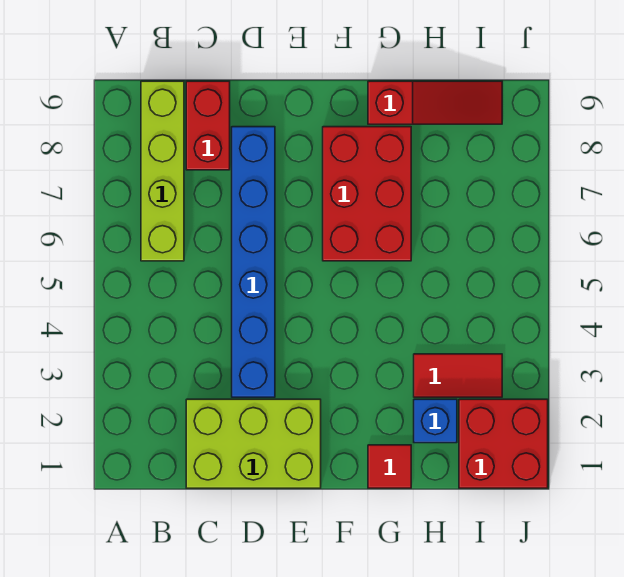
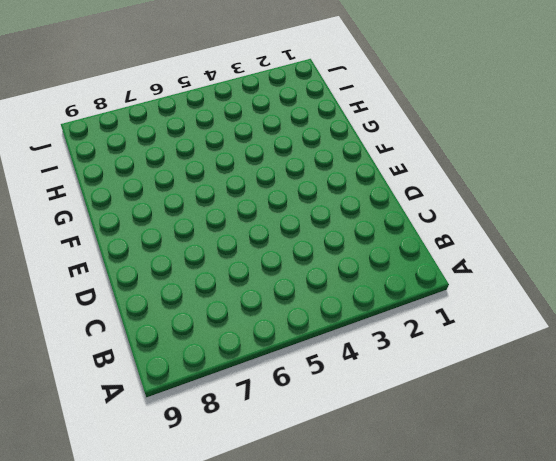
none -> lime 1x4 brick [141,81,184,261]
none -> lime 2x3 brick [186,399,321,488]

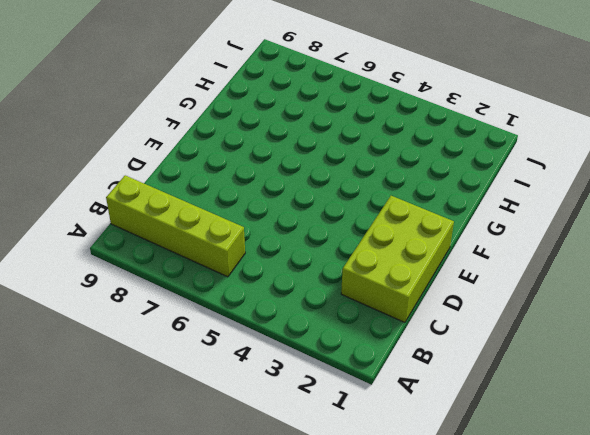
none -> red 1x2 brick [186,81,230,170]
none -> blue 1x6 brick [232,127,275,397]

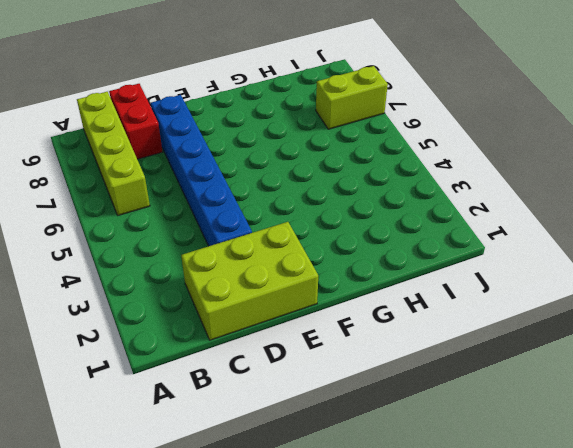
lime 1x2 brick [316,66,388,129] -> none
none -> red 2x3 brick [323,127,411,261]
none -> red 1x1 tile [368,445,411,488]

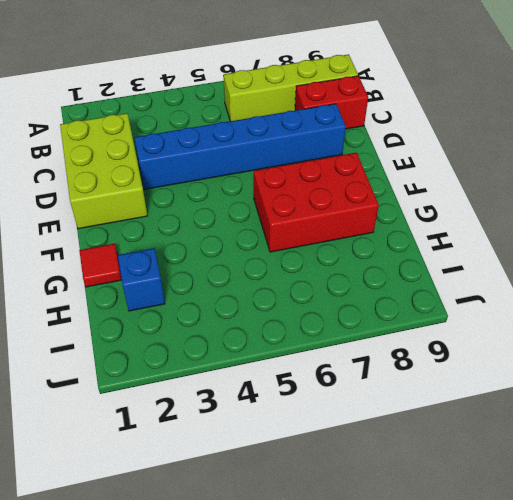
none -> red 1x3 slope [368,81,502,124]
none -> red 1x2 tile [414,354,502,397]

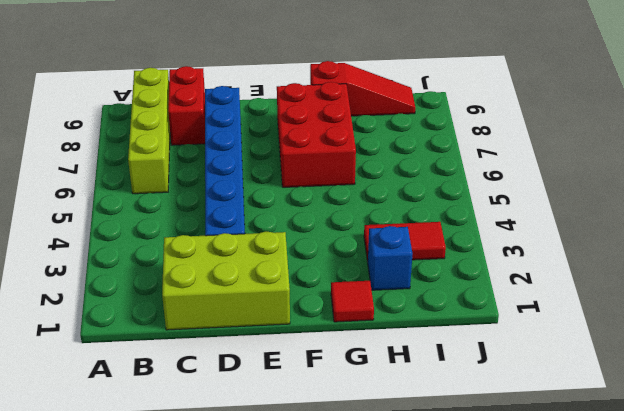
none -> red 2x2 brick [459,399,548,488]

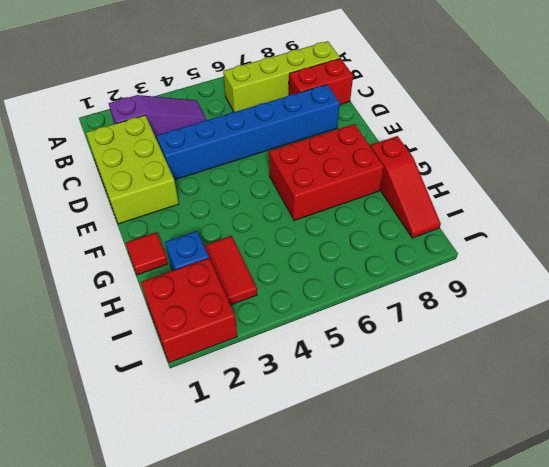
purple 1x3 slope [109,95,206,138] -> none

